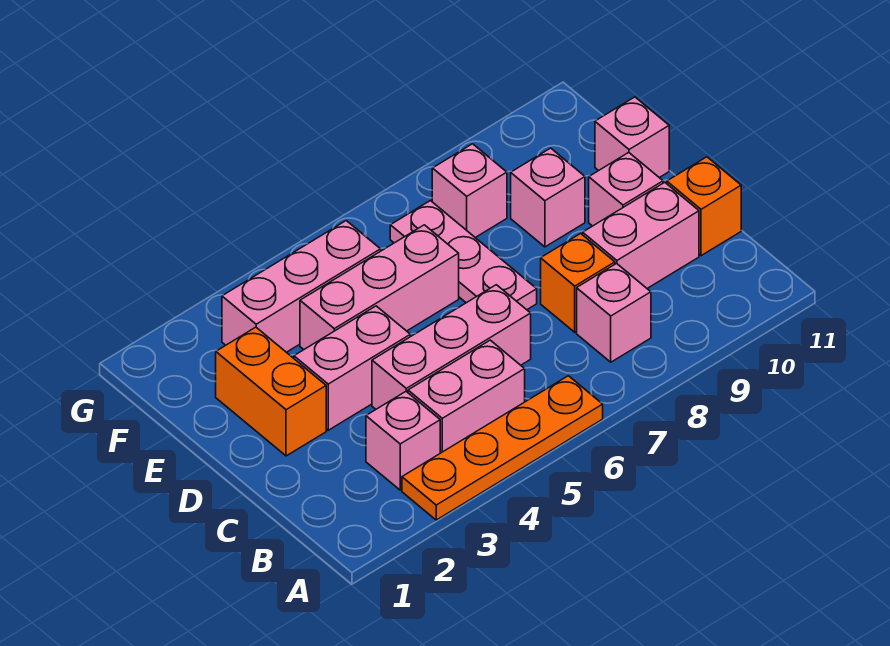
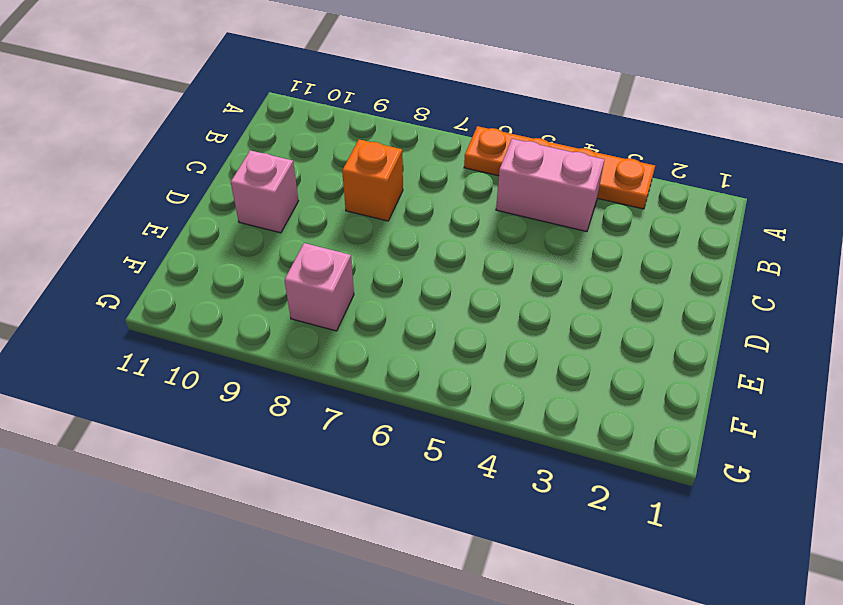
none -> pink 1x1 brick [366,392,440,490]
none -> pink 1x1 brick [577,264,651,362]
none -> pink 1x3 brick [372,285,531,409]

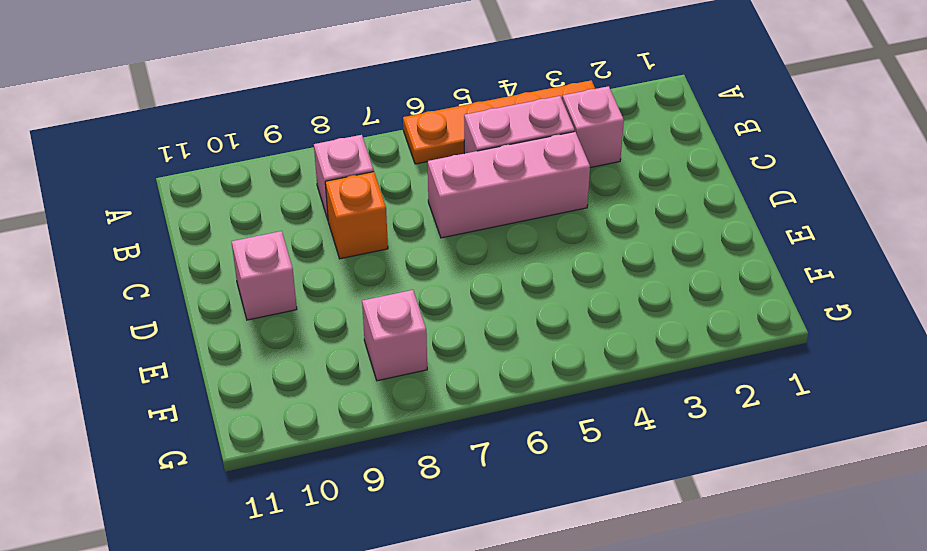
none -> pink 1x2 brick [583,182,699,288]
none -> orange 1x1 brick [667,157,741,256]
none -> orange 1x2 brick [216,327,326,456]

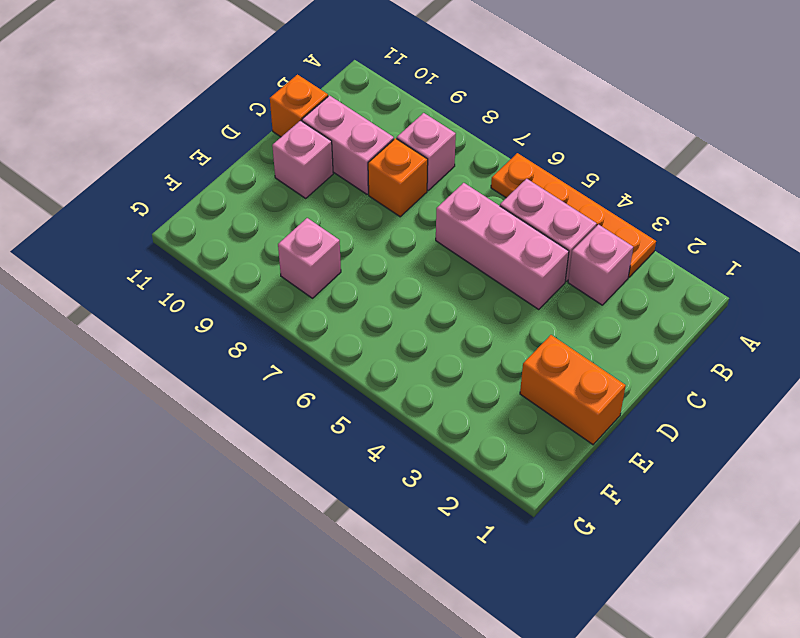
orange 1x2 brick [520,335,626,445] -> orange 1x2 brick turned to [216,327,326,456]
none -> pink 1x2 brick [294,306,410,430]
none -> pink 1x3 plate [390,201,537,310]
none -> pink 1x3 brick [300,225,459,349]

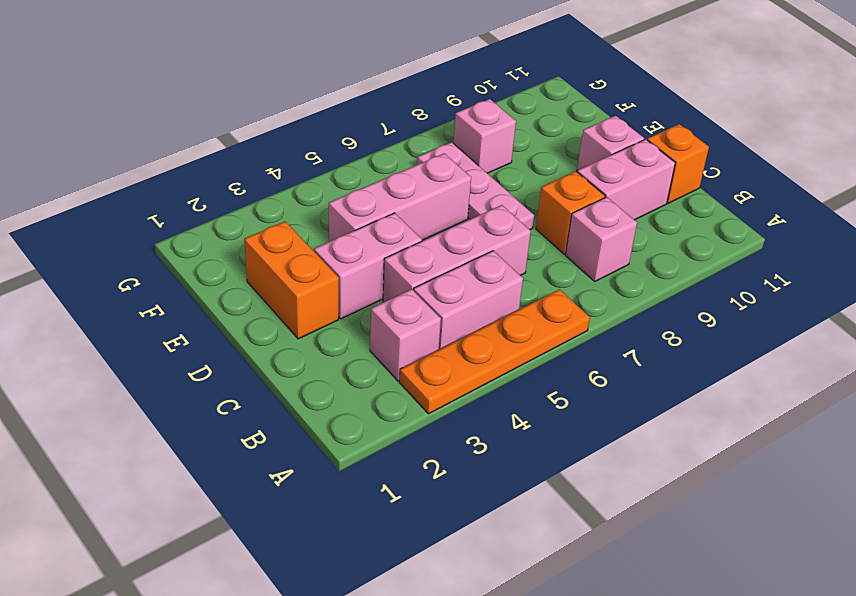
none -> pink 1x1 brick [511,148,585,247]
none -> pink 1x1 brick [595,97,669,178]
none -> pink 1x3 brick [222,221,381,352]

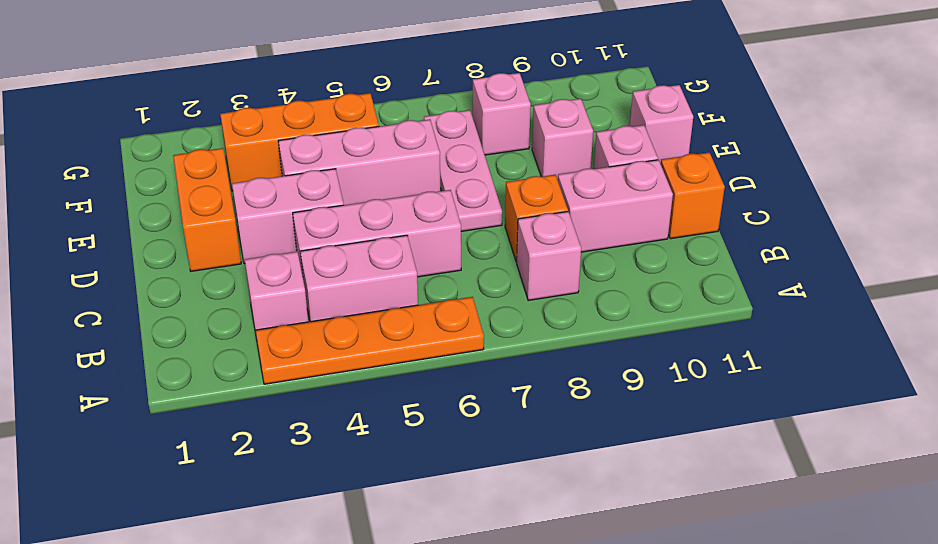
orange 1x3 brick [220,93,379,191] -> pink 1x3 brick [222,221,381,352]

